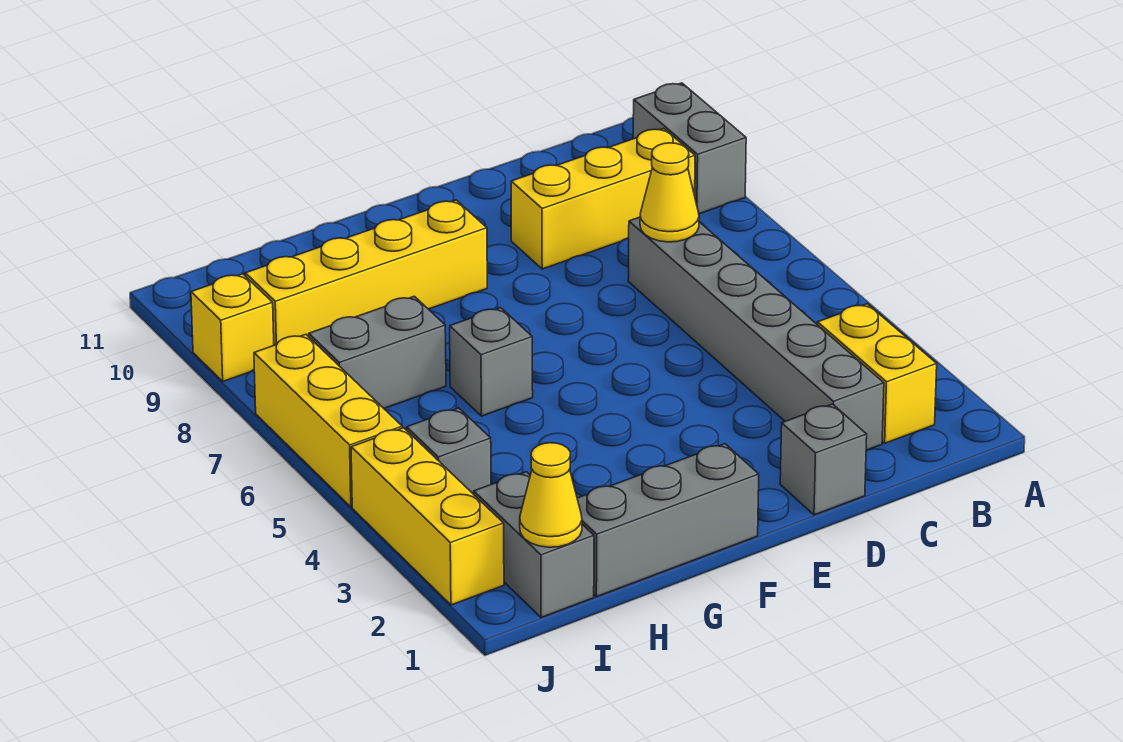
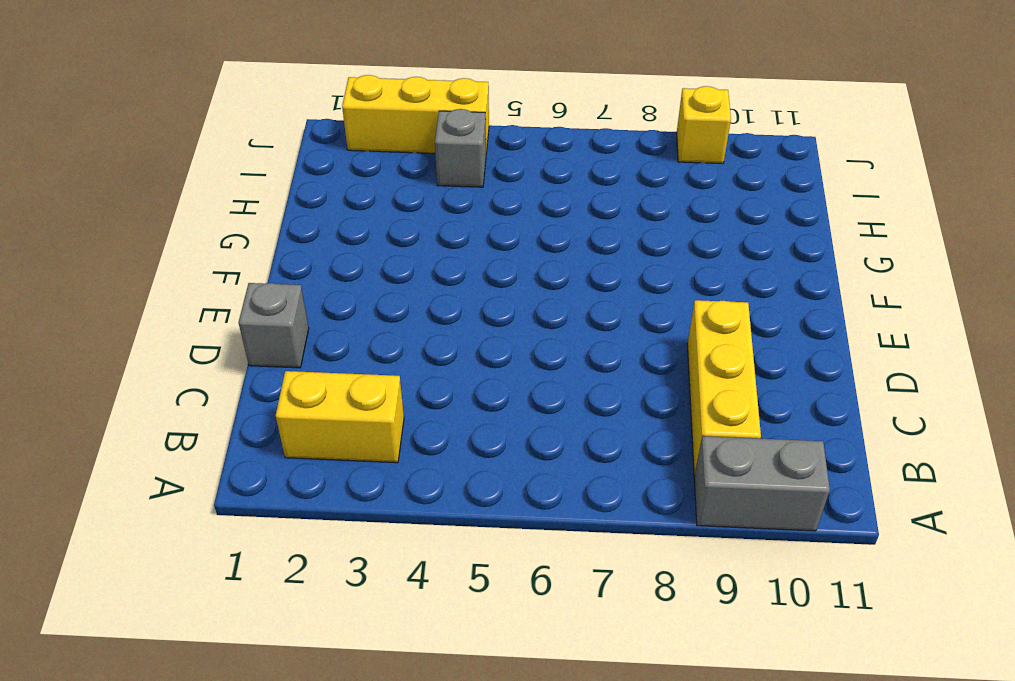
none -> grey 1x6 brick [628,217,884,450]
none -> grey 1x3 brick [577,444,759,597]
none -> yellow 1x4 brick [245,200,487,345]

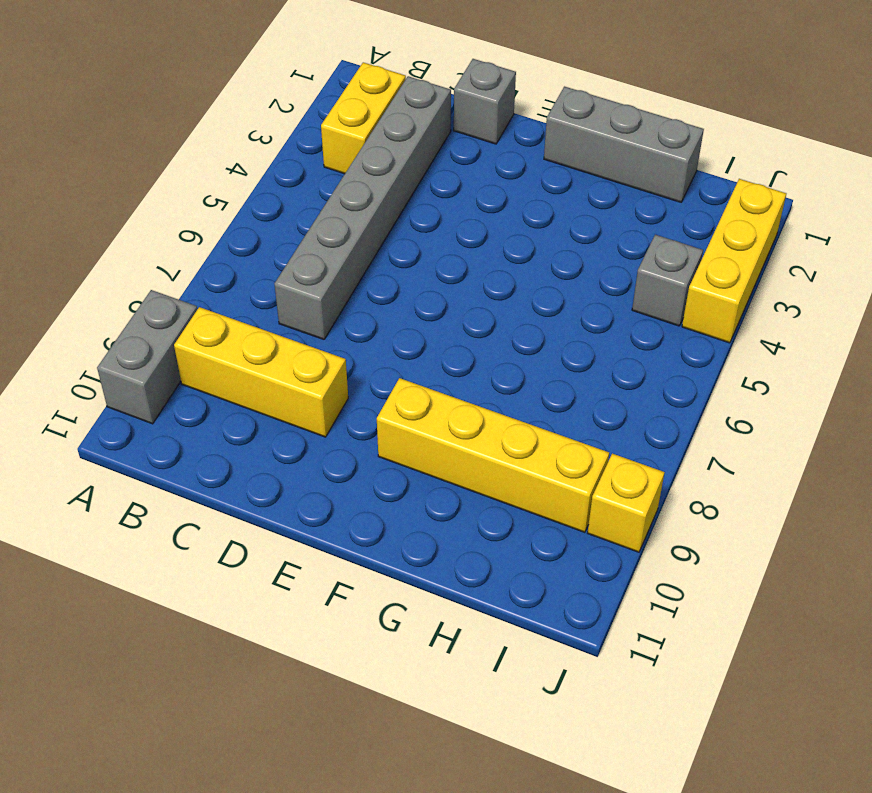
none -> grey 1x1 brick [450,308,533,416]
none -> grey 1x2 brick [309,296,446,408]
none -> grey 1x2 brick [474,472,594,618]

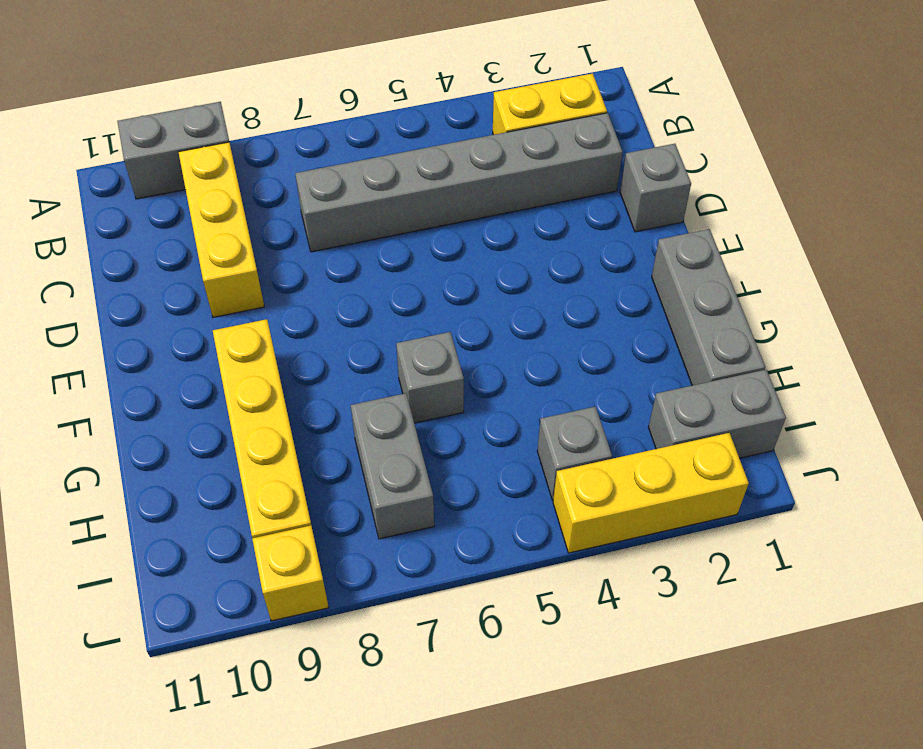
none -> yellow 1x3 brick [254,334,402,507]
none -> yellow 1x1 cone [640,143,699,242]
none -> yellow 1x1 cone [520,443,582,547]

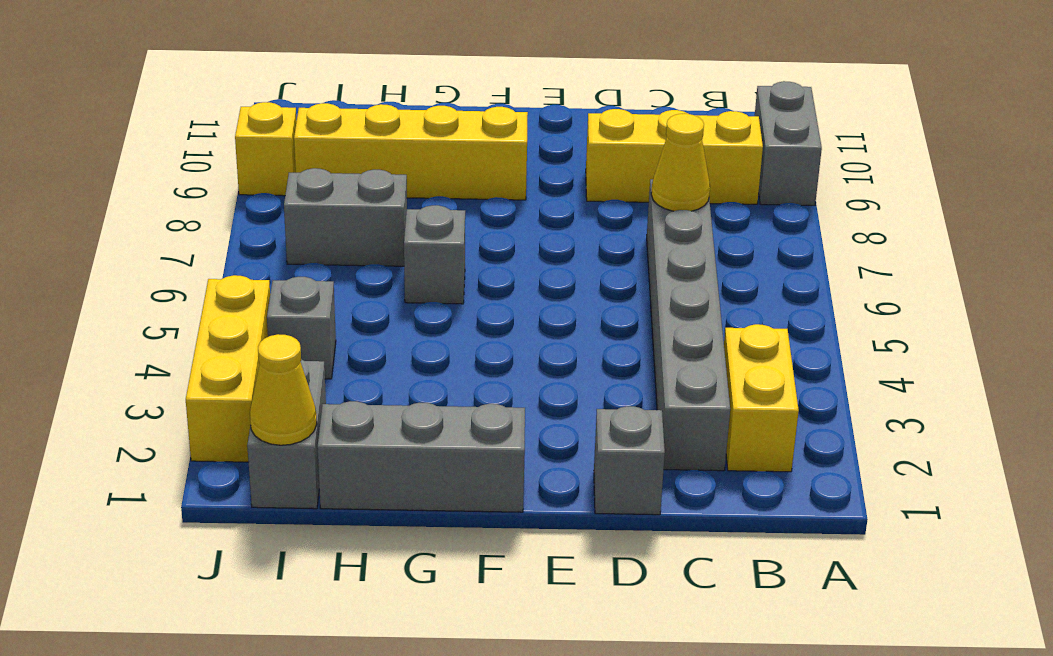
none -> yellow 1x3 brick [254,334,402,507]

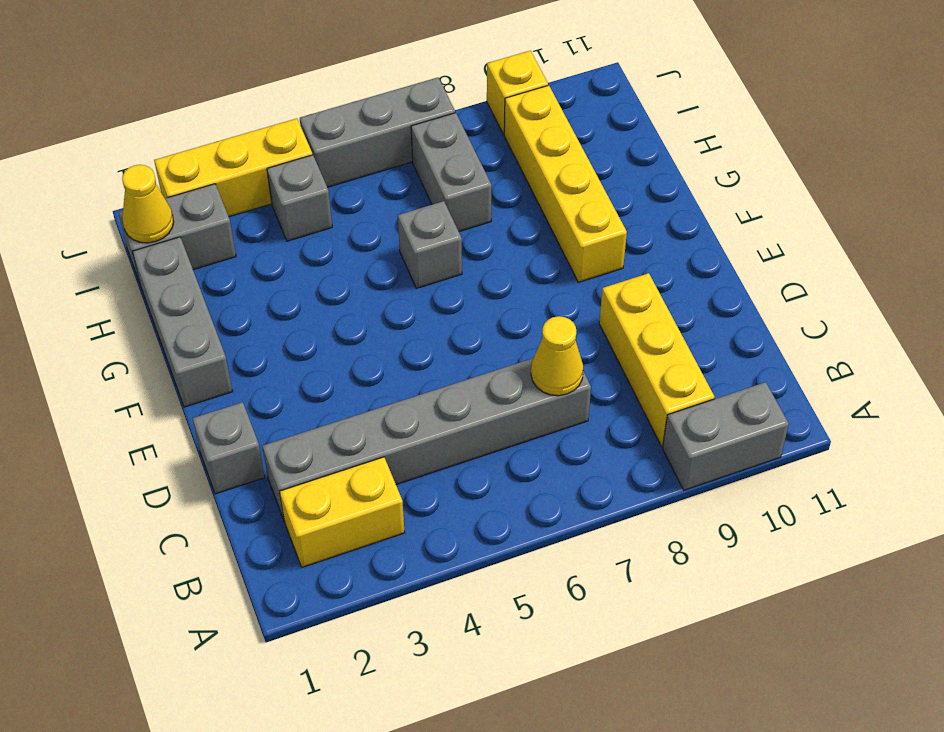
grey 1x3 brick [300,78,455,187] -> yellow 1x3 brick [254,334,402,507]

